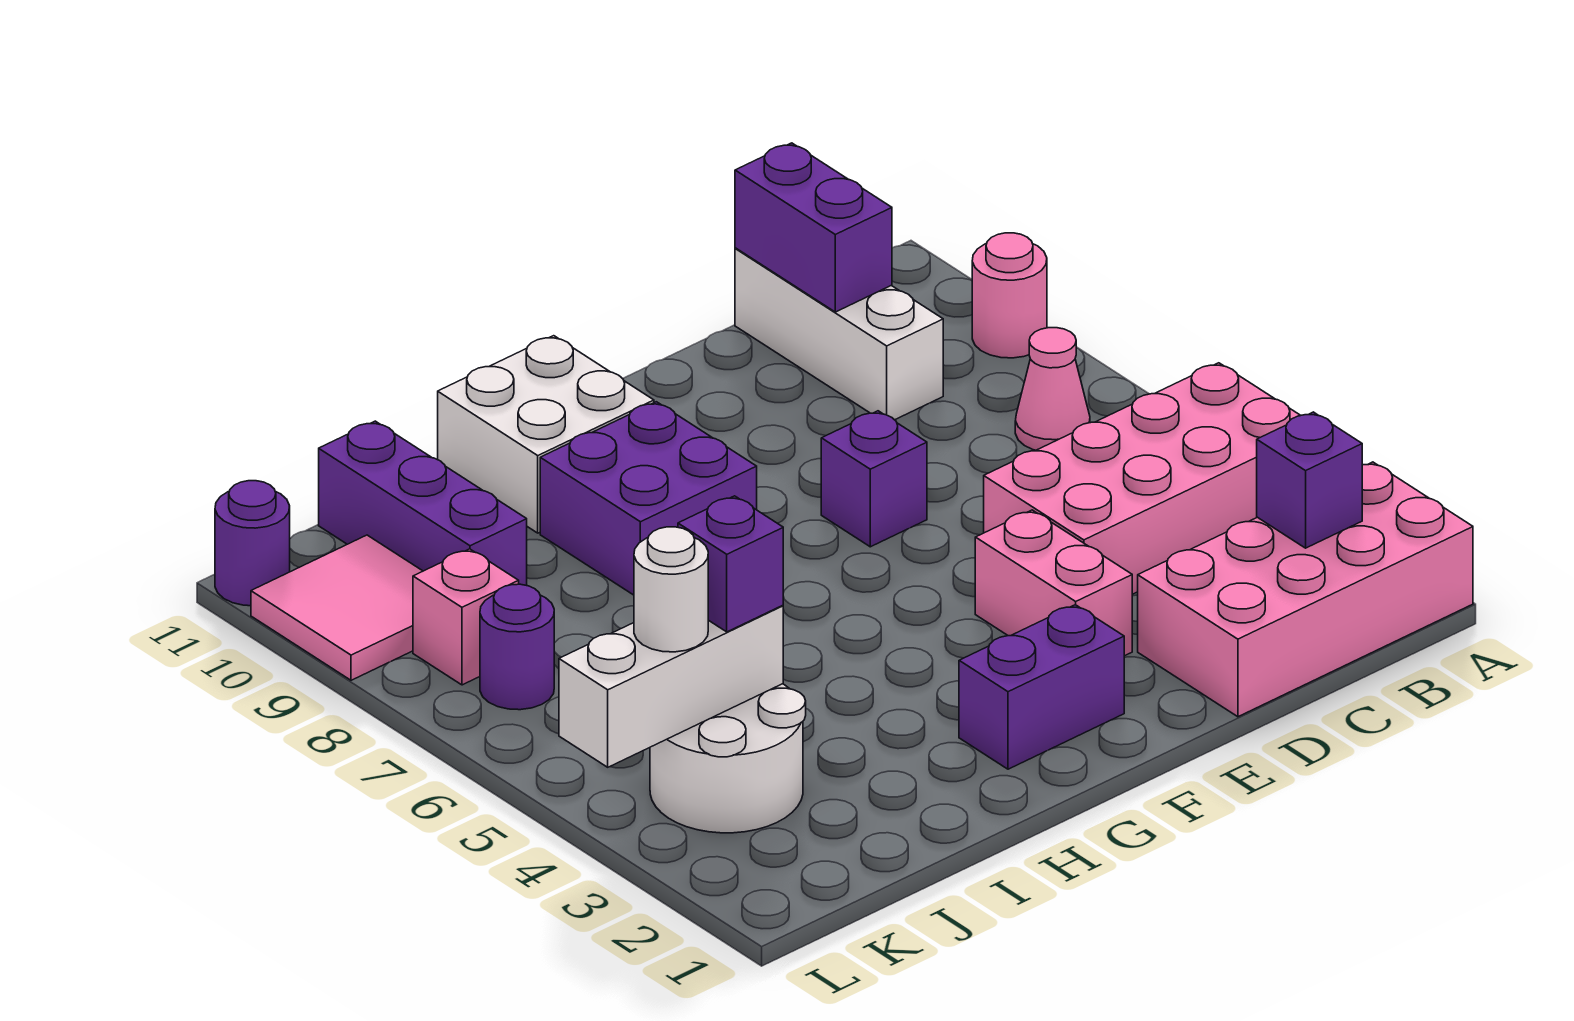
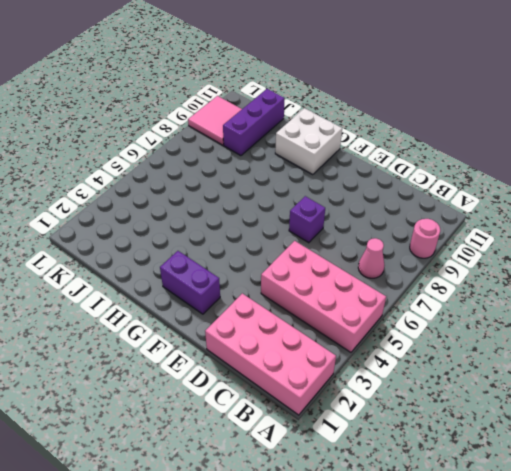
none -> white 1x3 brick [735,248,943,420]
none -> pink 1x2 brick [975,510,1132,656]
none -> purple 2x2 brick [540,402,757,595]

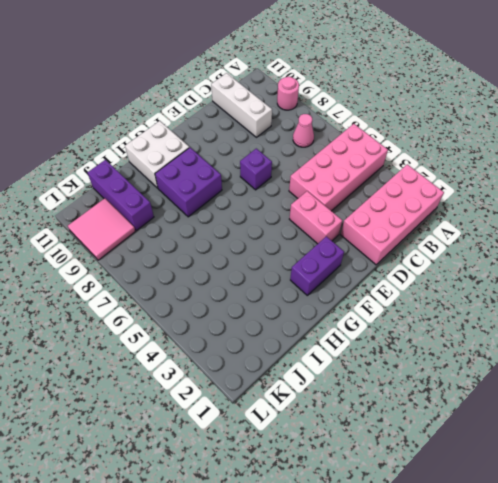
none -> white 2x2 round brick [650,684,806,833]
none -> purple 1x1 round brick [480,584,554,710]
none -> pink 1x1 brick [413,549,519,685]

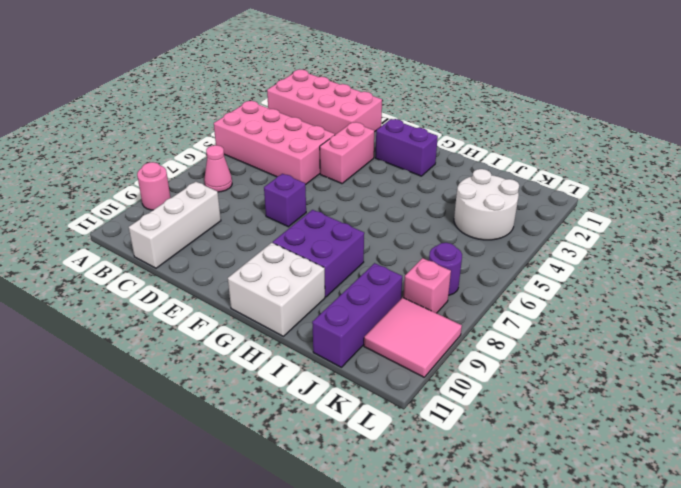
none -> purple 1x1 round brick [215,481,290,606]
none -> purple 1x1 brick [1257,412,1362,548]
none -> purple 1x2 brick [735,143,892,312]

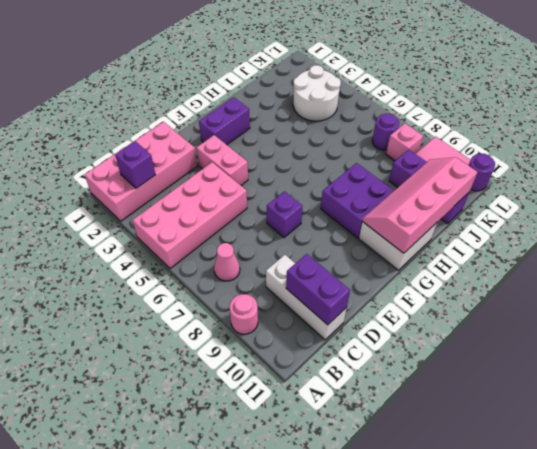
pink 2x4 slope [362,157,477,253] -> none
none -> white 1x3 brick [559,605,783,767]
none -> purple 1x1 brick [678,496,783,632]
none -> white 1x1 round brick [634,527,708,652]

